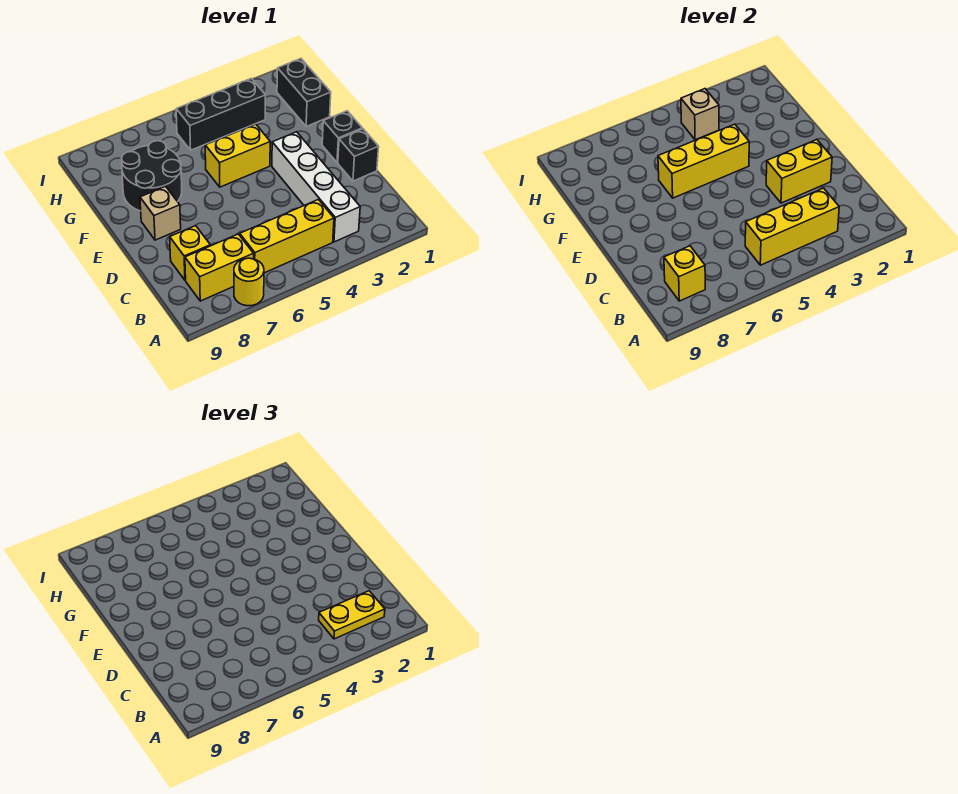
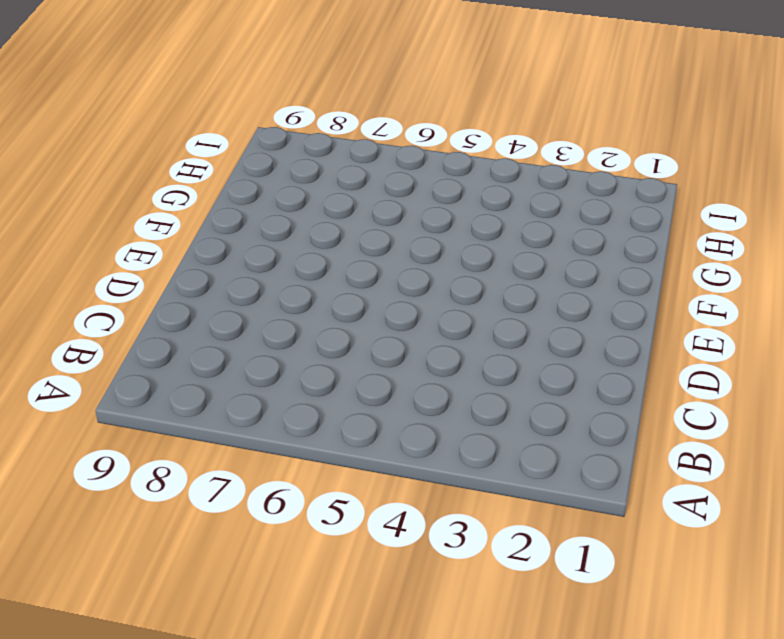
none -> yellow 1x1 round brick [234,258,264,306]
none -> white 1x4 brick [272,132,360,242]
none -> yellow 1x3 brick [240,199,334,273]

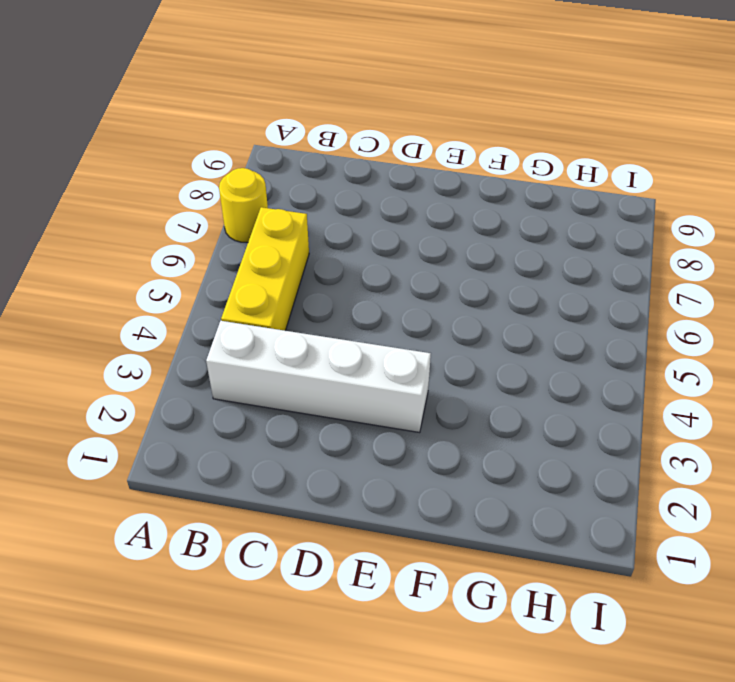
none -> yellow 1x2 brick [185,234,254,301]
none -> yellow 1x1 brick [170,226,210,280]
none -> black 1x1 brick [338,129,379,181]

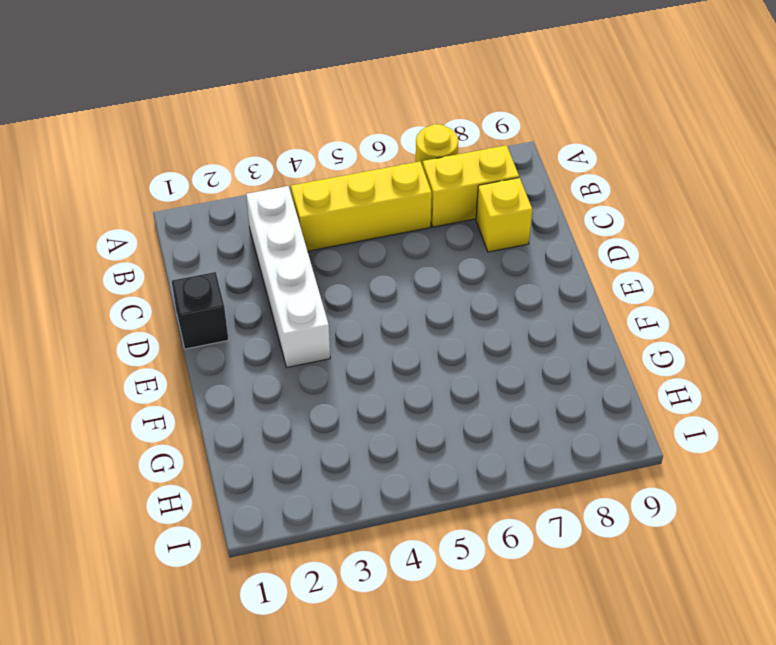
none -> black 1x1 brick [322,111,362,163]
none -> tan 1x1 brick [140,186,181,240]
none -> yellow 1x2 brick [205,124,270,187]

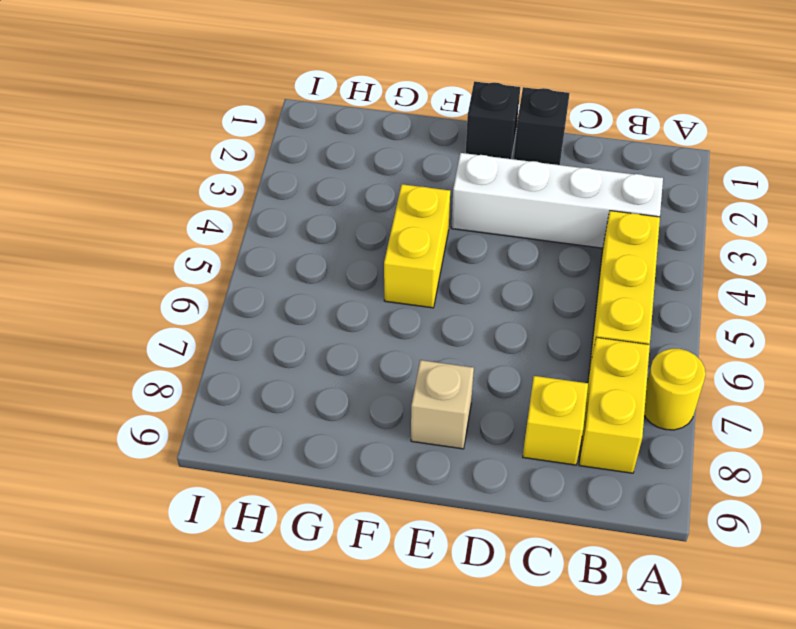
none -> black 2x2 round brick [121,141,182,211]
none -> black 1x2 brick [277,59,331,126]
none -> black 1x3 brick [176,78,266,150]

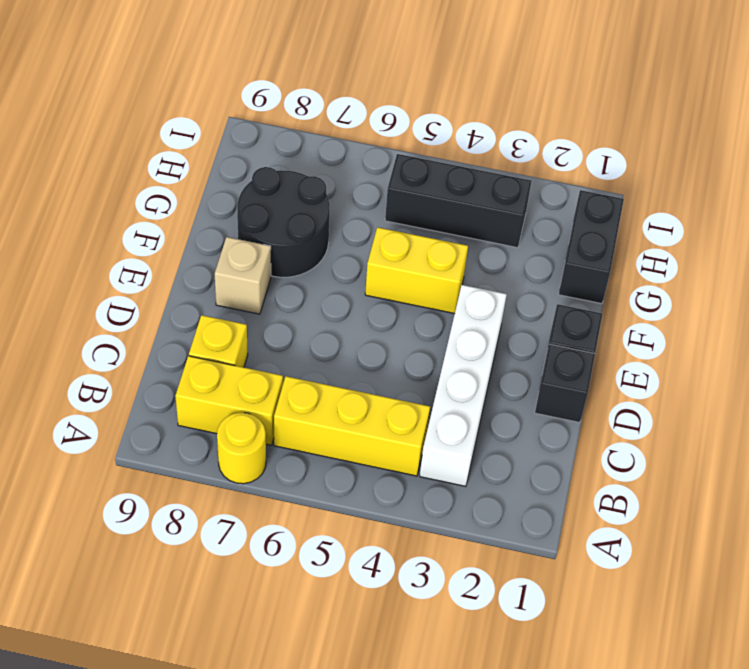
none -> yellow 1x3 brick [745,188,839,265]
none -> yellow 1x1 brick [664,246,705,301]
none -> yellow 1x2 brick [766,139,832,203]

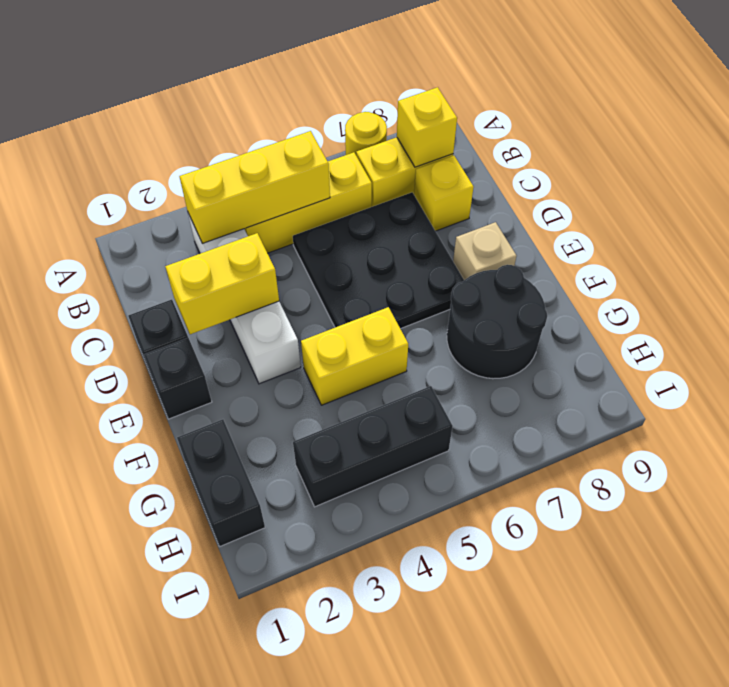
black 3x3 plate [293,192,464,329] -> none
none -> yellow 1x3 brick [658,124,749,198]
none -> tan 1x1 brick [681,89,719,140]
none -> yellow 1x2 plate [319,591,385,639]

